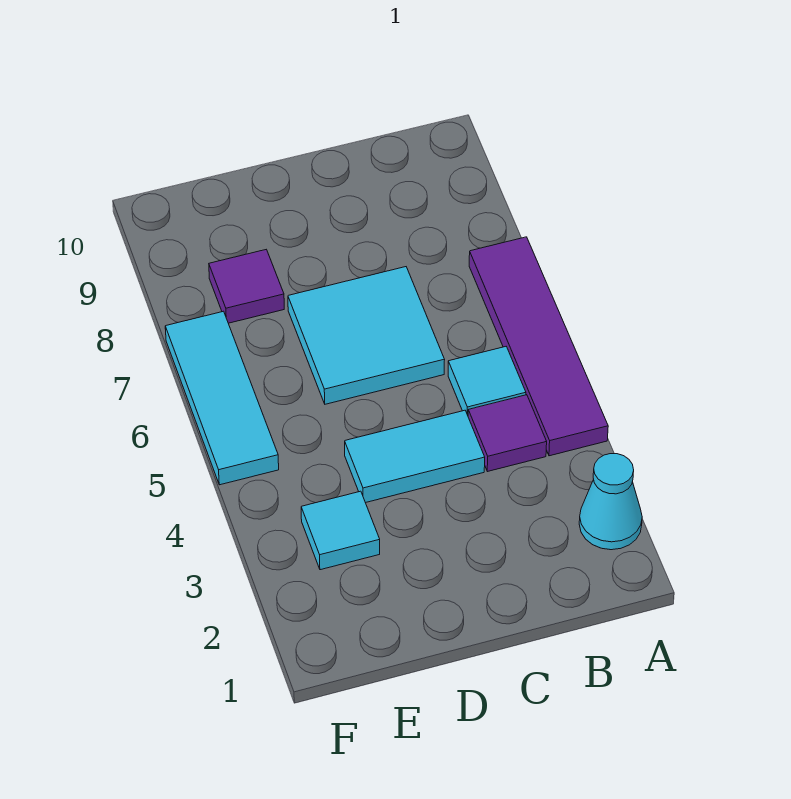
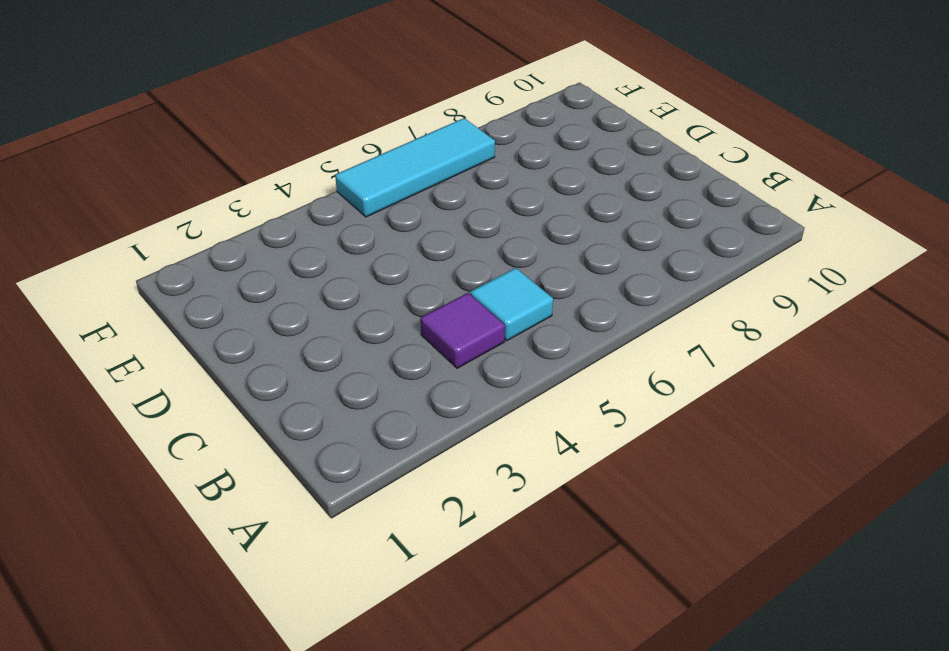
none -> cyan 1x1 cone [579,454,642,550]
none -> purple 1x4 tile [469,237,608,456]

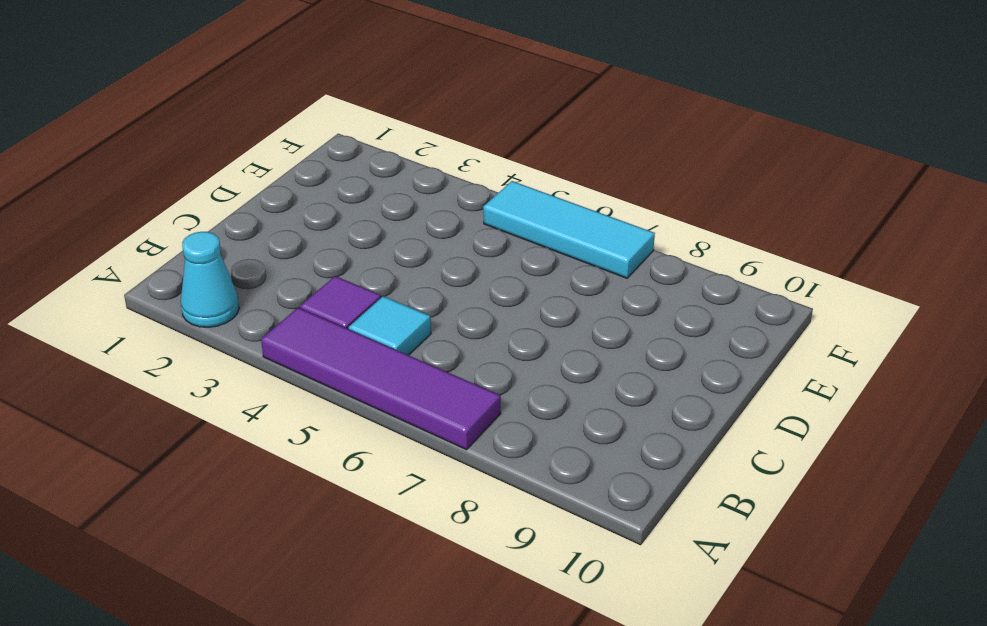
none -> cyan 1x2 tile [345,410,485,503]
none -> cyan 2x2 tile [288,267,445,404]

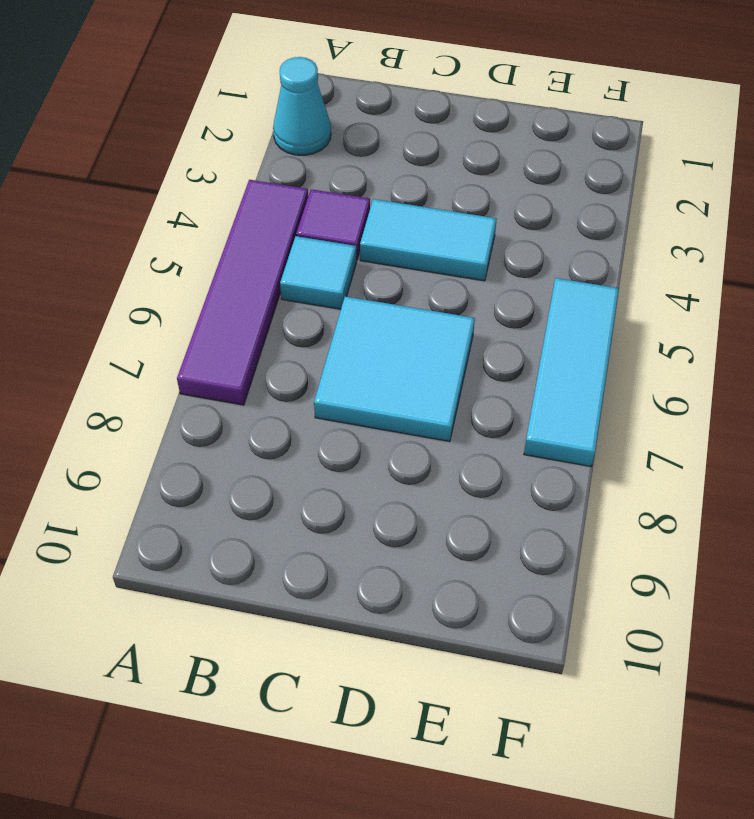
none -> cyan 1x1 tile [301,491,380,570]
none -> purple 1x1 tile [209,250,284,323]

